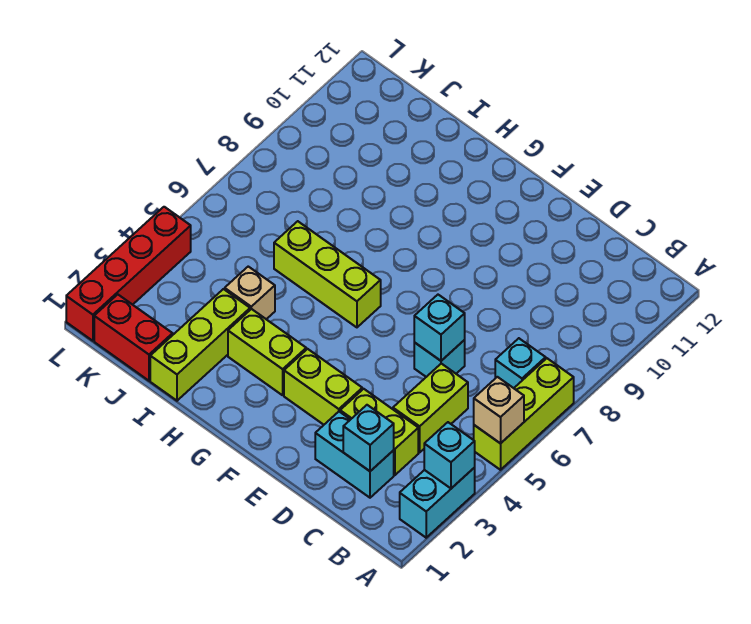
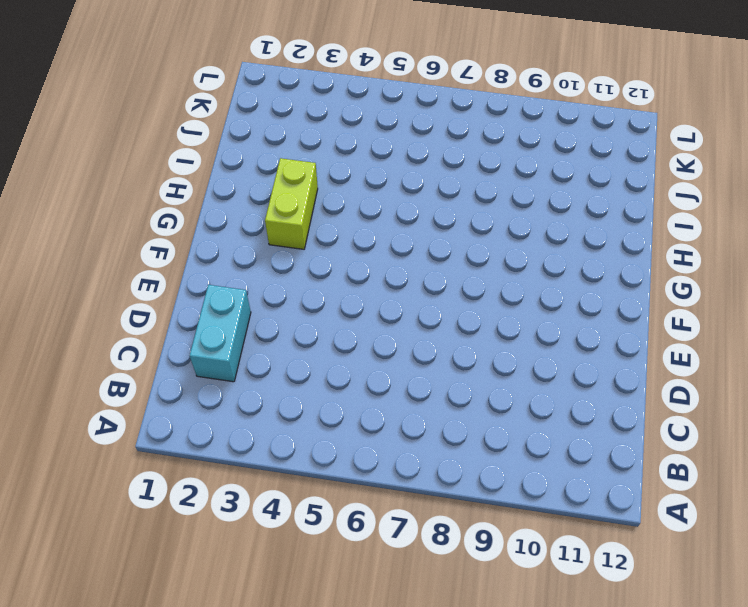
none -> cyan 1x2 brick [400,468,475,538]
none -> lime 1x3 brick [474,358,574,470]
none -> cyan 1x1 brick [495,338,546,388]

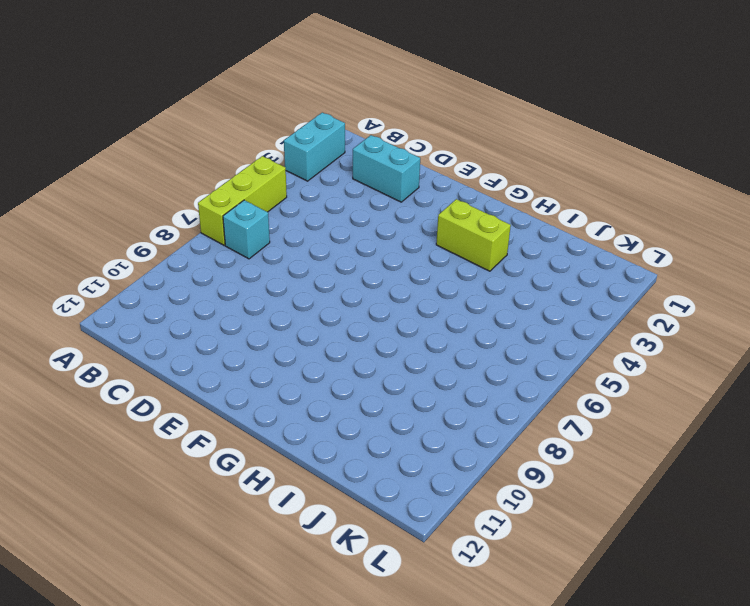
none -> lime 1x2 brick [340,389,418,475]
none -> lime 1x2 brick [393,364,468,452]
none -> cyan 1x1 brick [414,340,465,377]

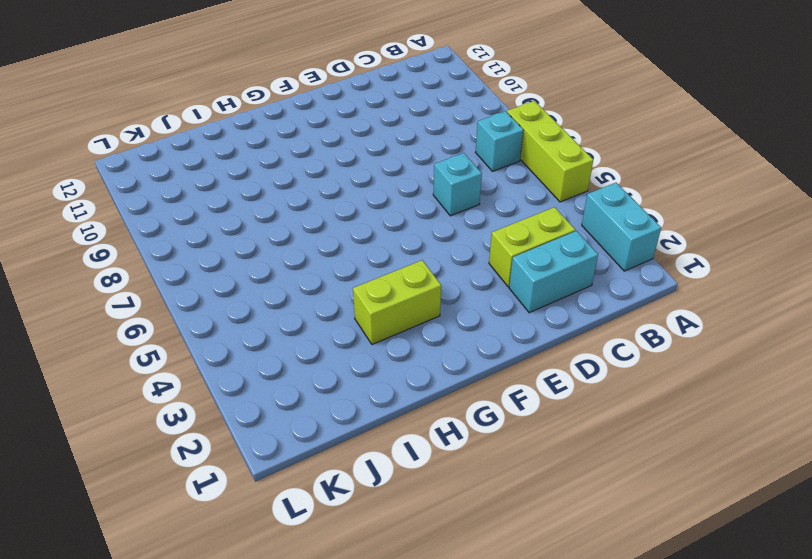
none -> lime 1x2 brick [393,364,468,452]
none -> lime 1x2 brick [284,349,362,425]
none -> lime 1x3 brick [274,221,381,327]

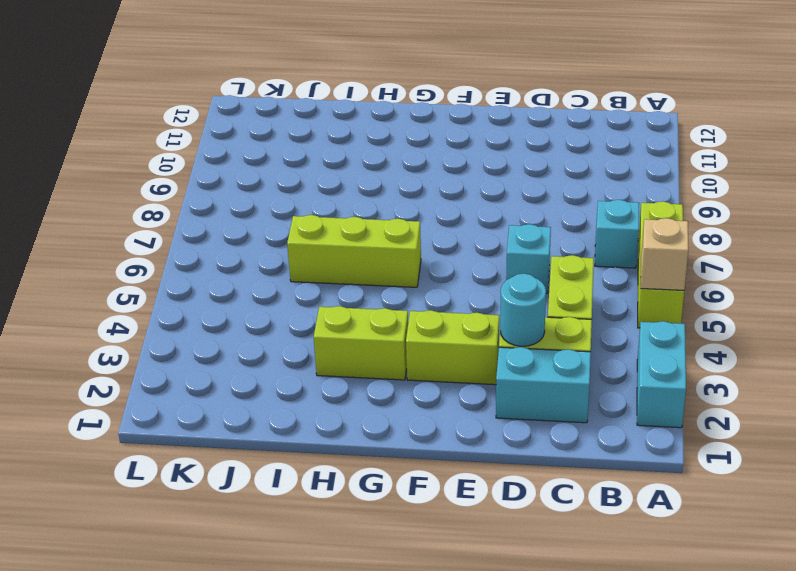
cyan 1x1 round brick [500,274,546,346] -> none
none -> lime 1x3 brick [150,289,250,401]
none -> tan 1x1 brick [225,267,275,319]
none -> red 1x2 brick [94,294,173,381]

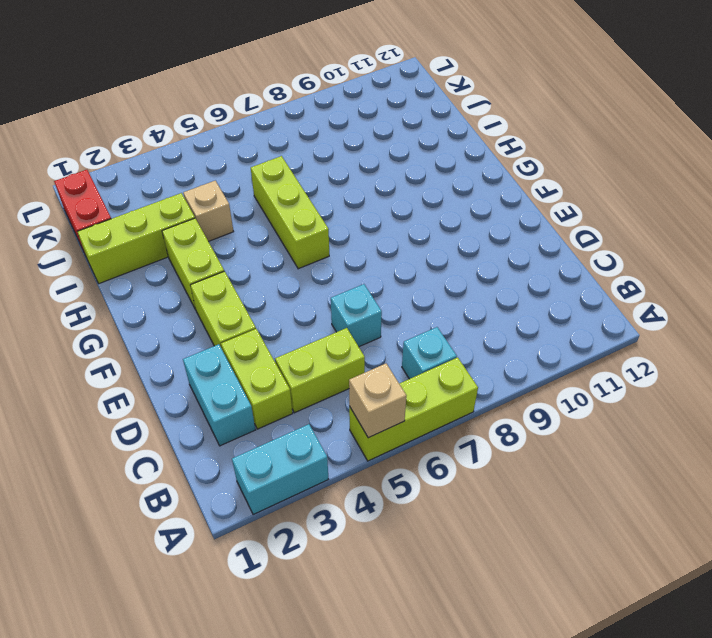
none -> red 1x4 brick [66,207,191,341]
none -> cyan 1x1 brick [424,422,475,488]
none -> cyan 1x1 brick [343,405,394,471]

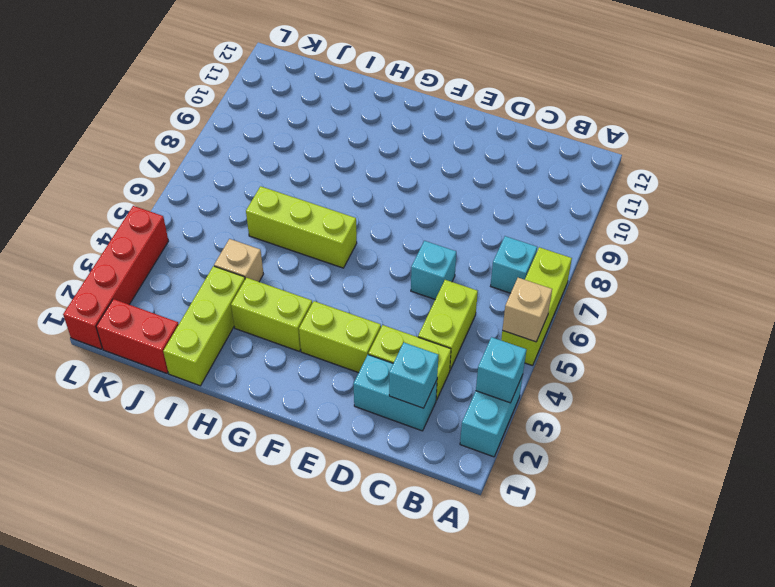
none -> cyan 1x1 brick [414,295,465,361]

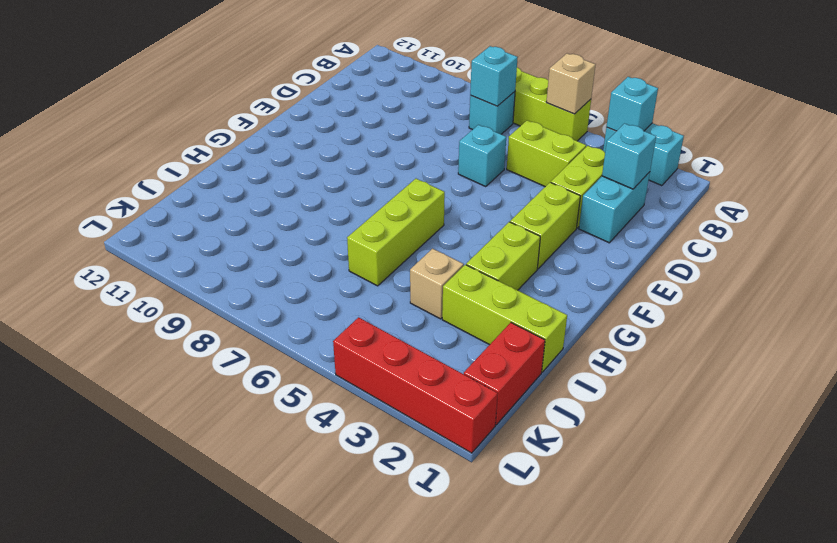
cyan 1x1 brick [470,46,518,106] -> cyan 1x1 brick moved to [414,295,465,361]

